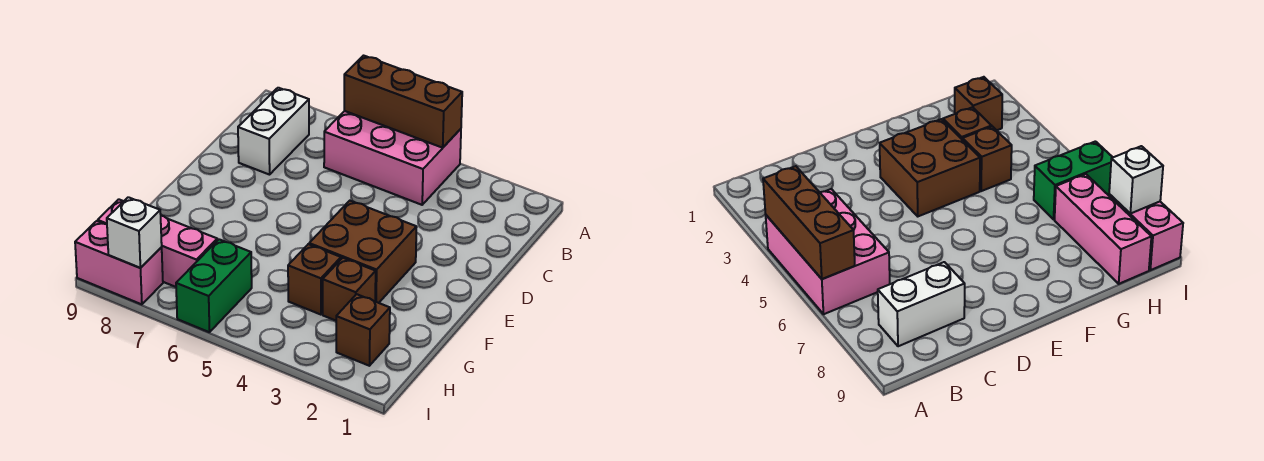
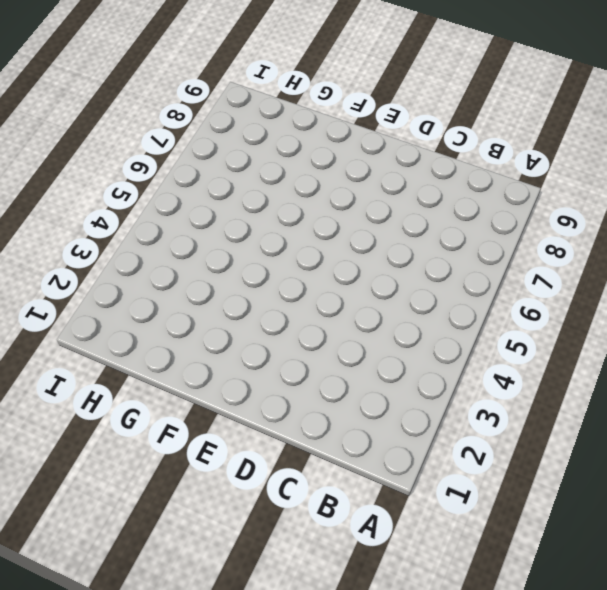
none -> pink 2x3 brick [324,111,461,205]
none -> white 1x2 brick [238,88,309,175]

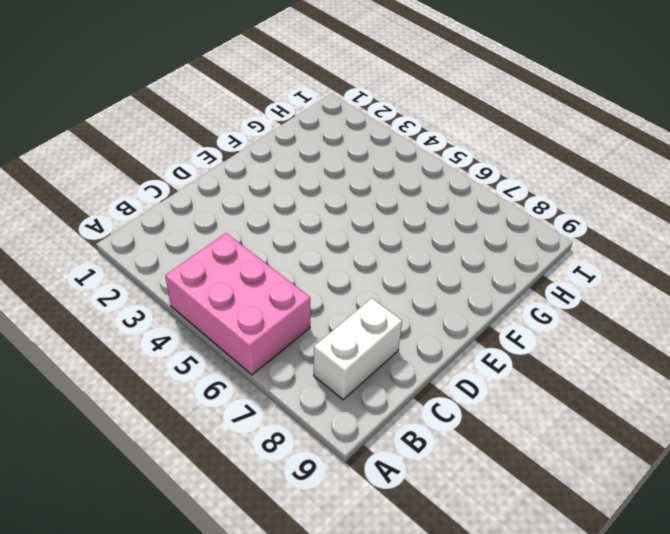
none -> brown 2x2 brick [309,201,417,303]
none -> brown 1x1 brick [323,258,376,321]

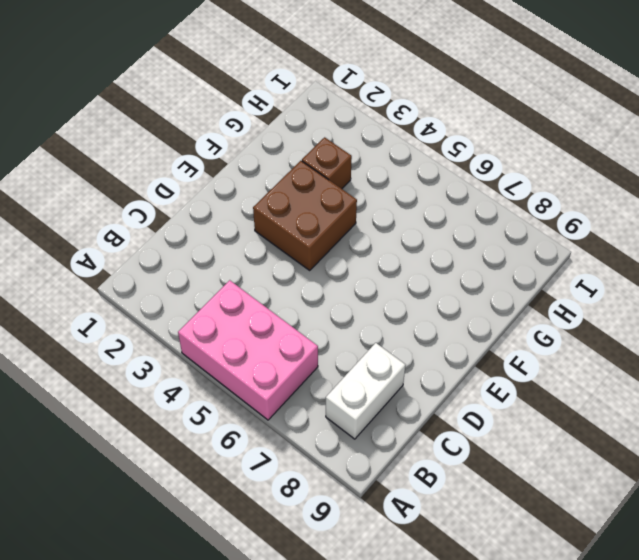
none -> brown 1x1 brick [288,244,341,315]
none -> brown 1x1 brick [336,294,390,366]

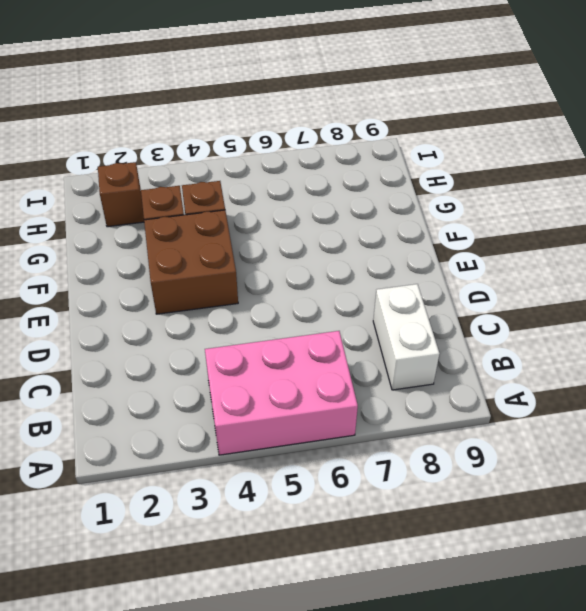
none -> green 1x2 brick [176,239,252,332]
none -> pink 1x3 brick [98,199,217,287]

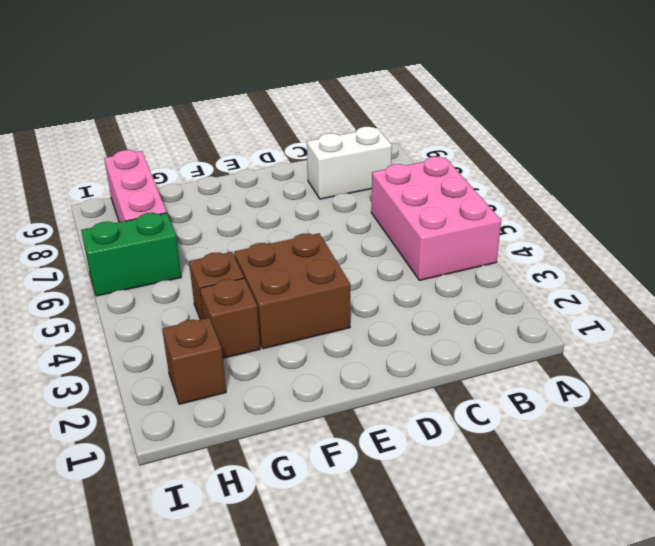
none -> pink 1x2 brick [75,221,163,304]
none -> brown 1x3 brick [344,56,462,148]

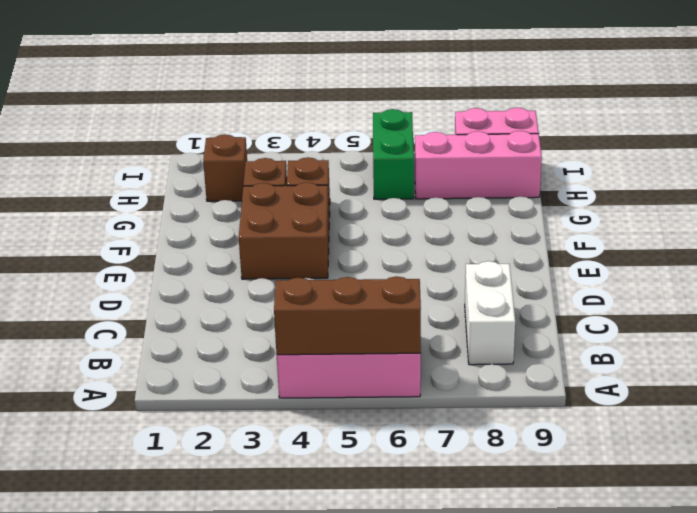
none -> white 1x1 brick [107,197,162,268]

